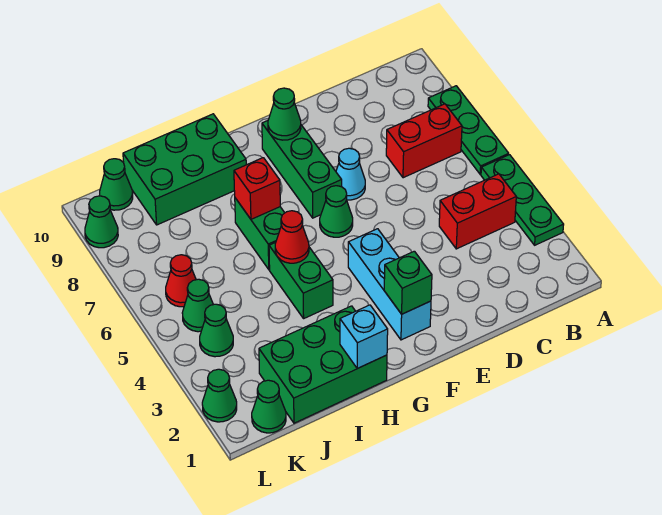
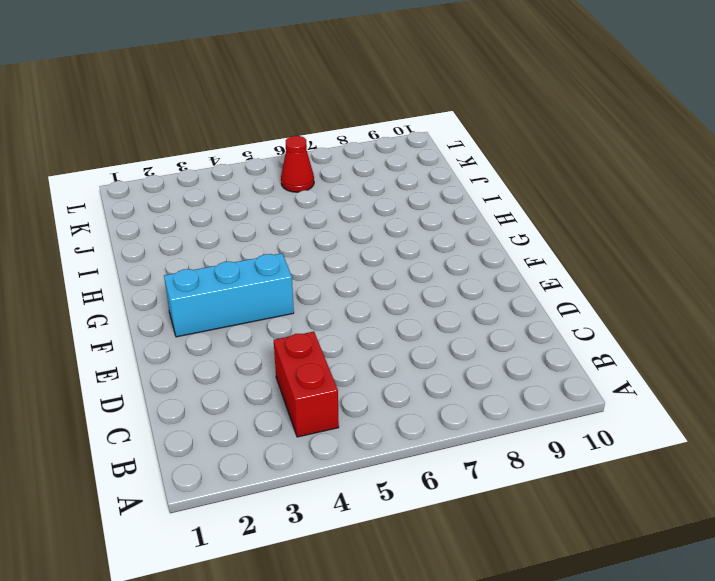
none -> green 1x3 plate [481,155,564,245]
none -> green 1x3 plate [428,86,509,174]
none -> red 1x2 brick [386,104,462,178]

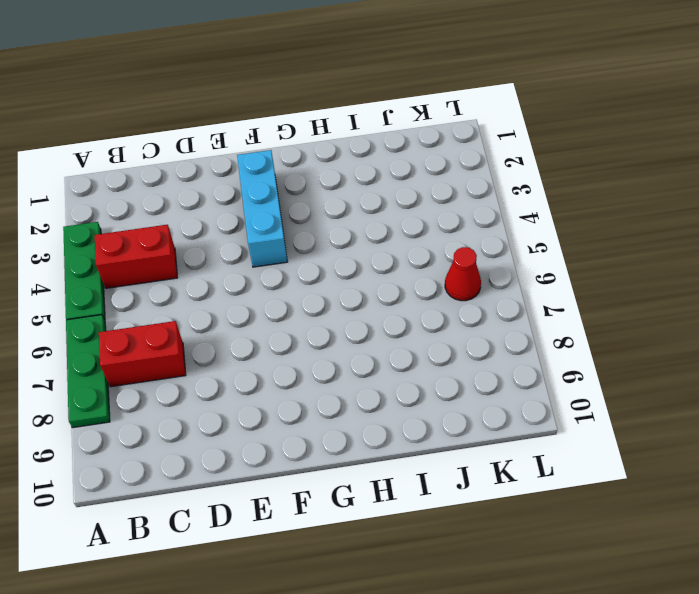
none -> cyan 1x1 cone [336,148,365,200]
none -> green 1x1 cone [320,186,353,237]
none -> green 1x3 brick [262,121,342,218]

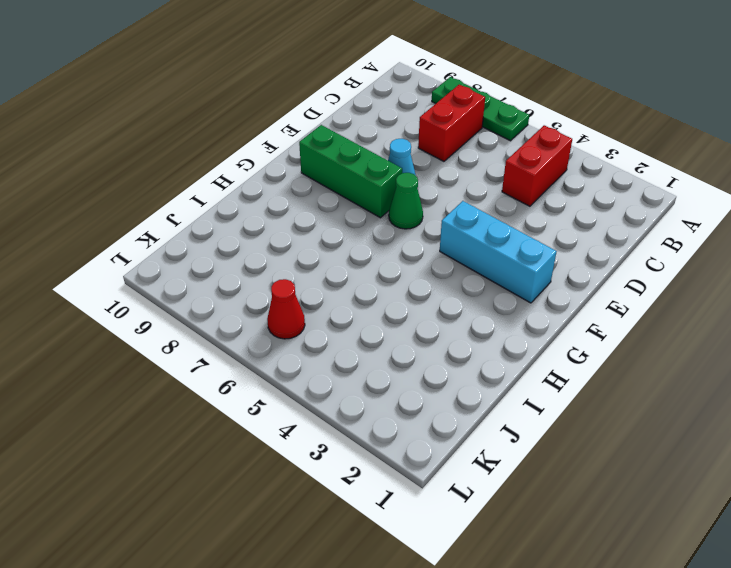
none -> green 1x3 plate [481,155,564,245]
none -> green 2x3 brick [259,306,387,423]
none -> green 1x2 brick [269,243,333,318]

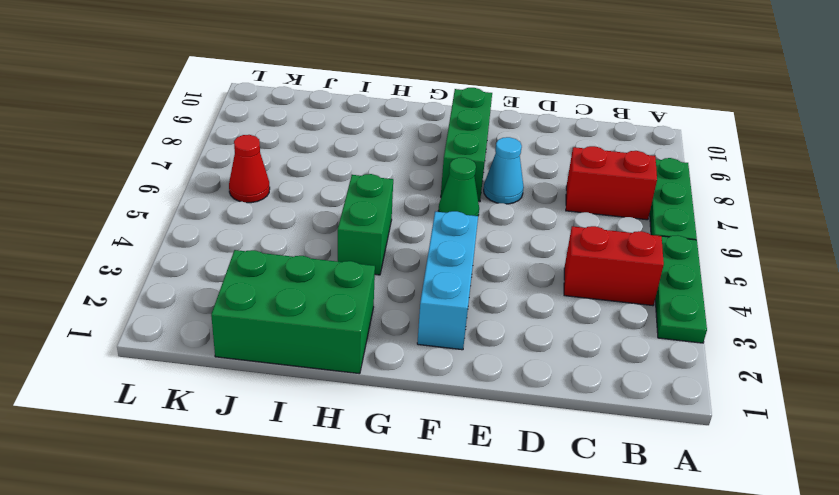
none -> green 1x2 brick [235,198,284,270]
none -> green 2x3 brick [123,114,246,225]
none -> green 1x1 cone [252,380,286,433]

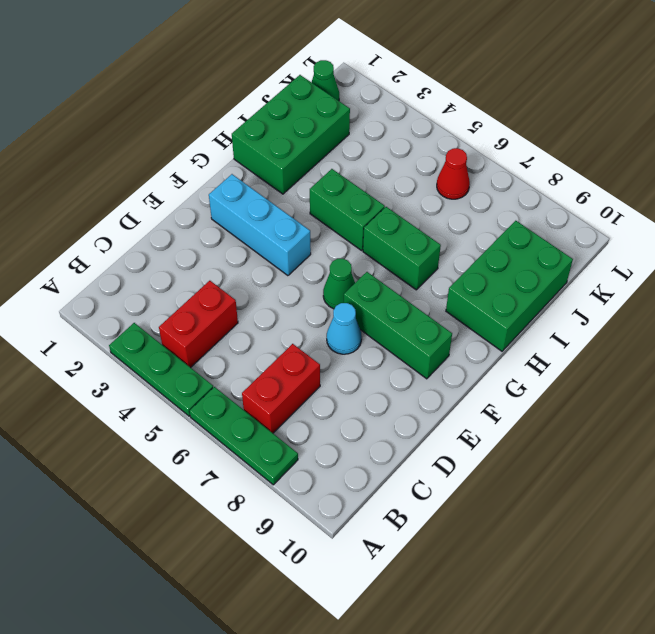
none -> green 1x1 cone [200,304,233,357]
none -> green 1x1 cone [182,279,213,332]
none -> green 1x1 cone [100,159,133,210]

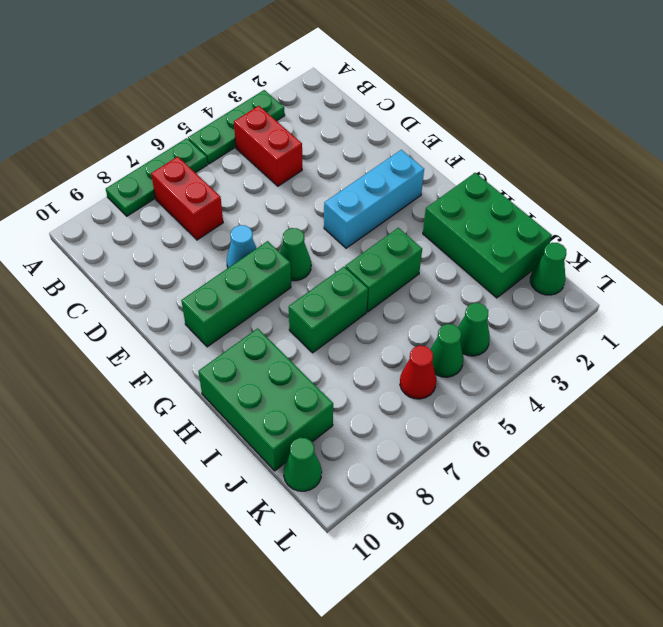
none -> green 1x1 cone [202,369,237,422]
none -> green 1x1 cone [85,196,118,248]
none -> green 1x1 brick [384,251,432,314]

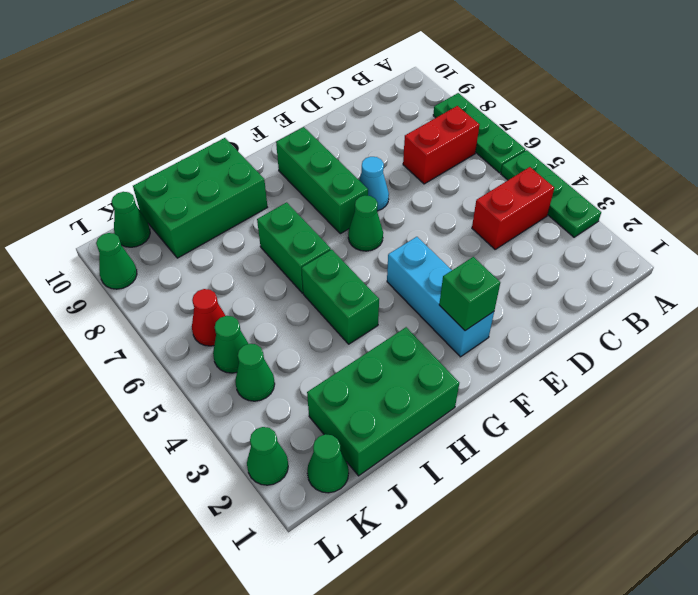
none -> green 1x1 cone [268,88,301,140]
none -> cyan 1x1 brick [340,305,388,369]
none -> red 1x1 cone [275,211,309,263]

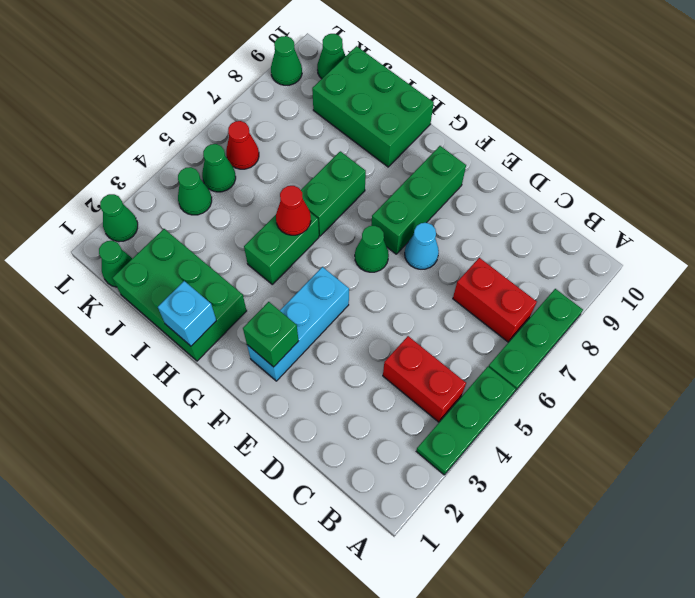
none -> green 1x1 cone [268,88,301,140]
none -> red 1x1 brick [234,158,280,219]

